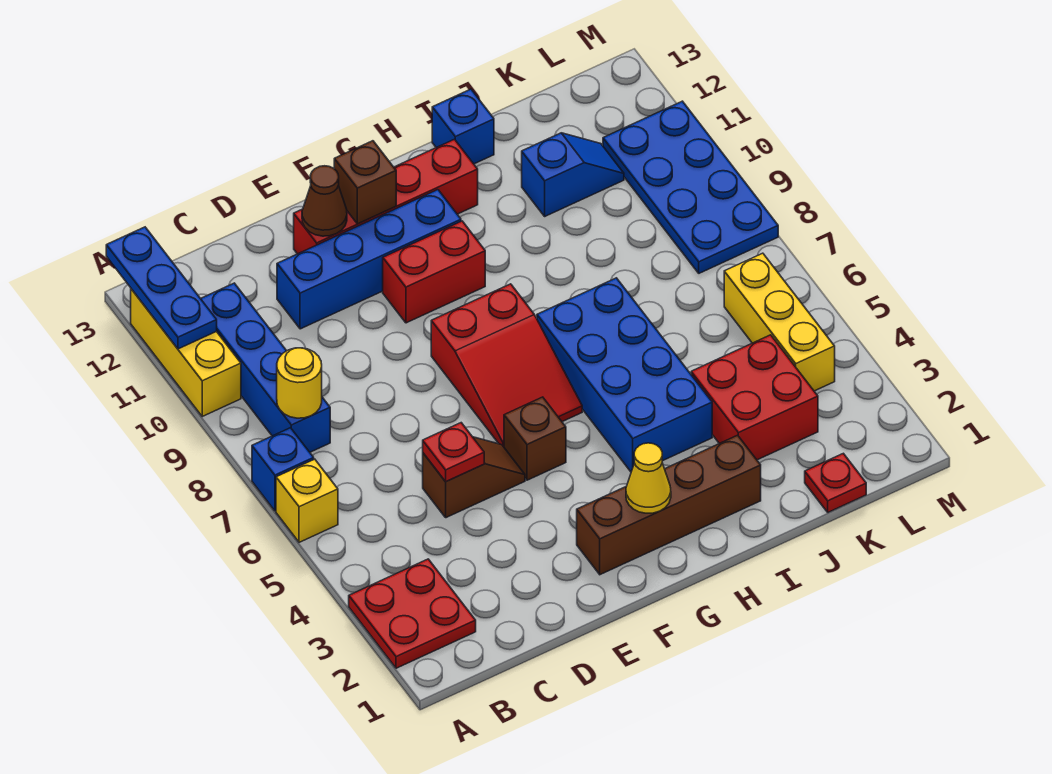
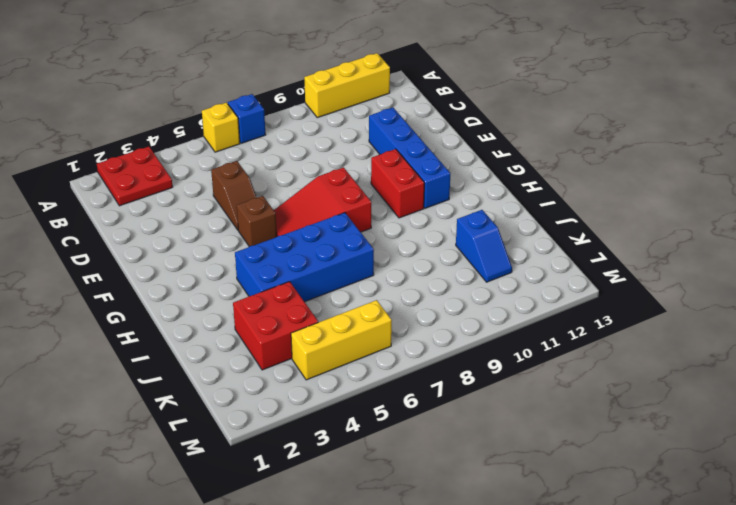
none -> blue 1x4 brick [201,283,330,452]
none -> red 1x4 brick [294,139,478,254]
none -> brown 1x4 brick [577,435,761,575]

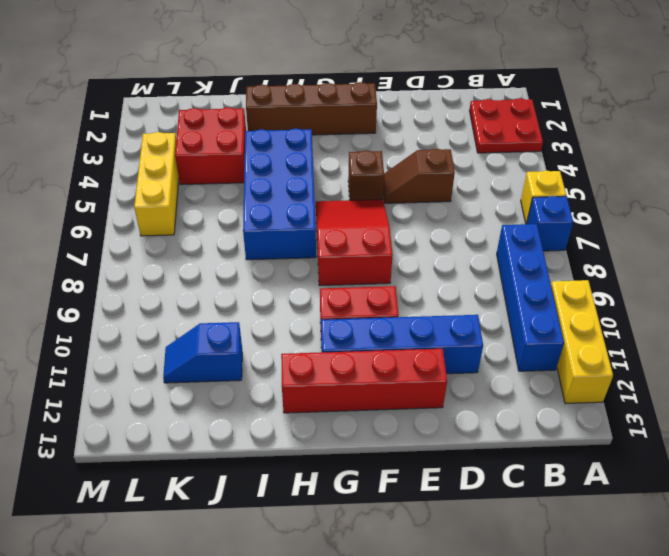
none -> blue 1x1 brick [432,89,494,164]
none -> red 1x1 plate [805,453,866,512]
none -> blue 2x4 plate [603,101,778,273]

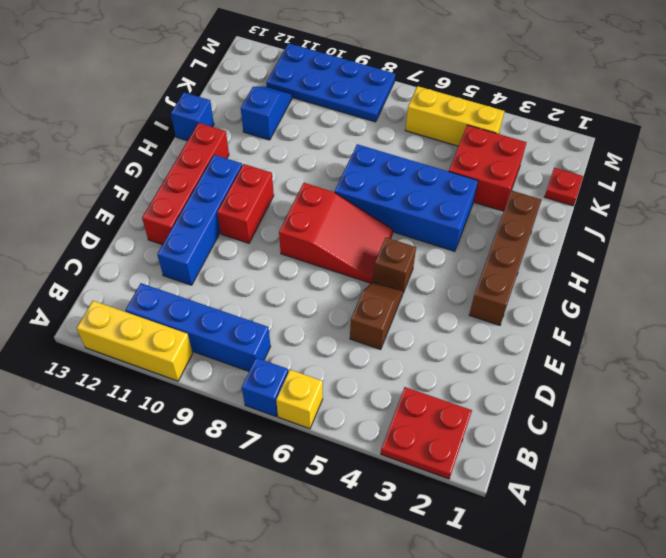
none -> blue 1x3 plate [106,227,217,349]
none -> yellow 1x1 round brick [277,348,322,418]
none -> red 1x1 plate [423,423,484,482]

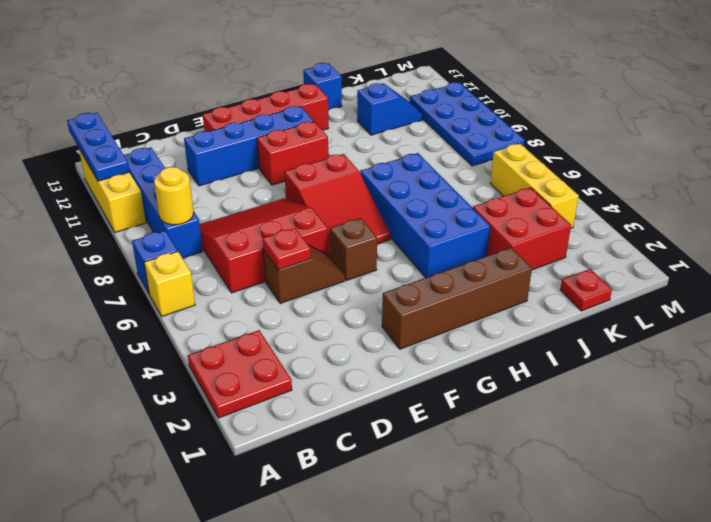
red 3x3 slope [200,198,328,293] -> none
none -> brown 1x1 cone [302,166,347,236]
none -> brown 1x1 brick [334,141,396,224]
none -> yellow 1x1 cone [626,443,671,513]

